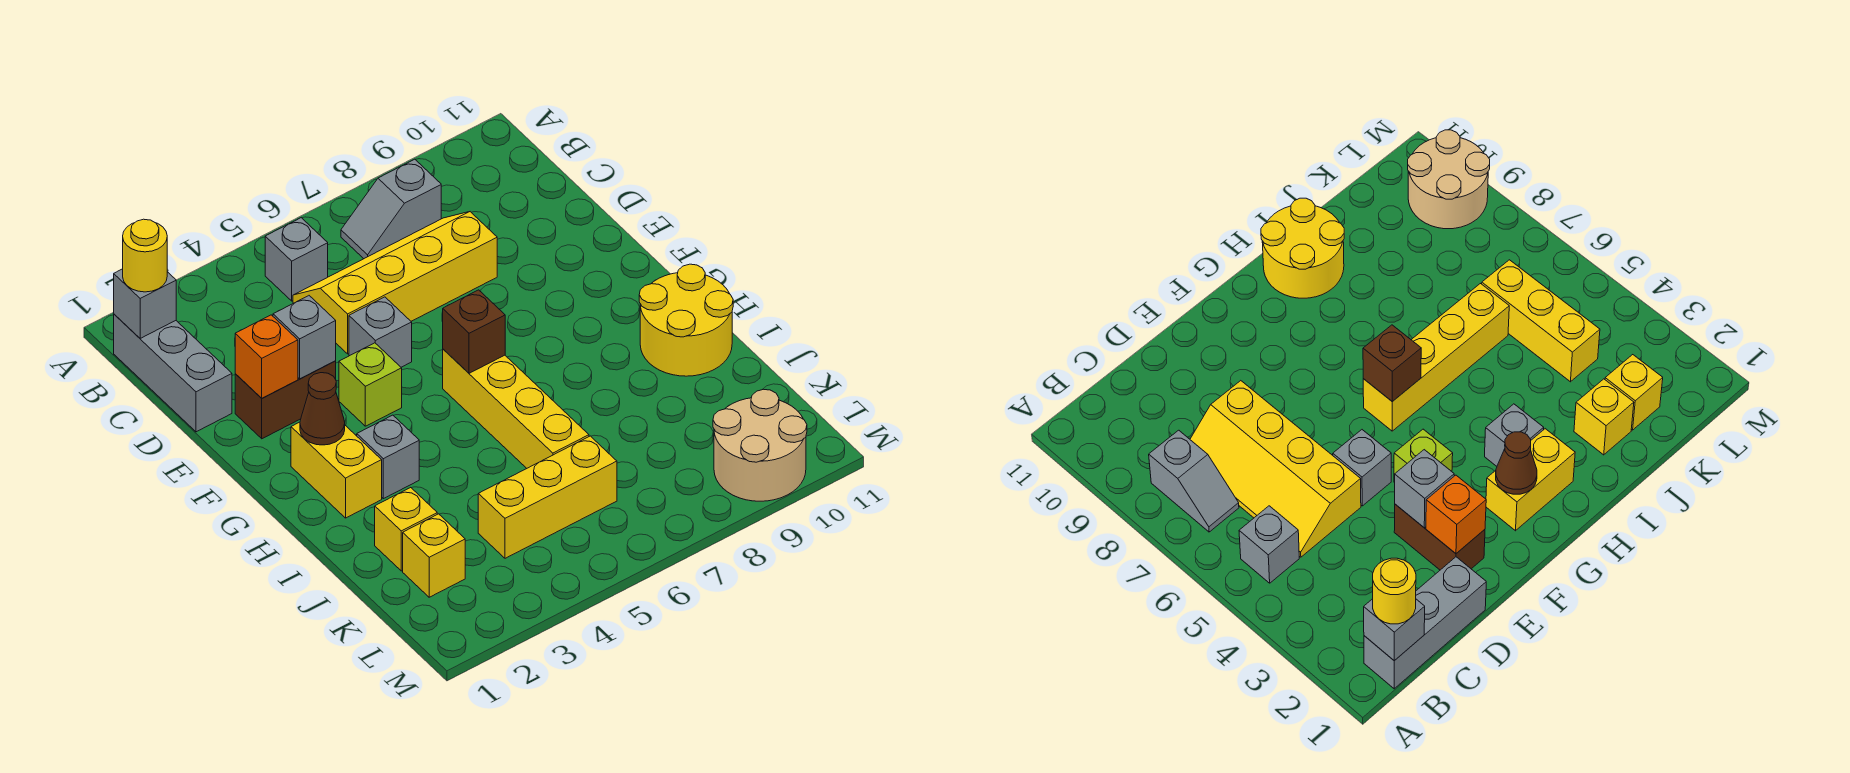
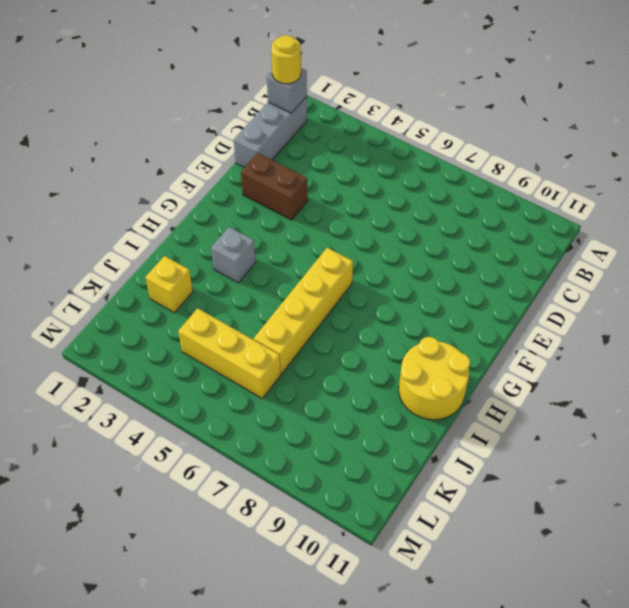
none -> grey 1x1 brick [265,218,328,301]
none -> grey 1x2 slope [341,159,441,259]
none -> yellow 2x4 slope [293,212,497,354]

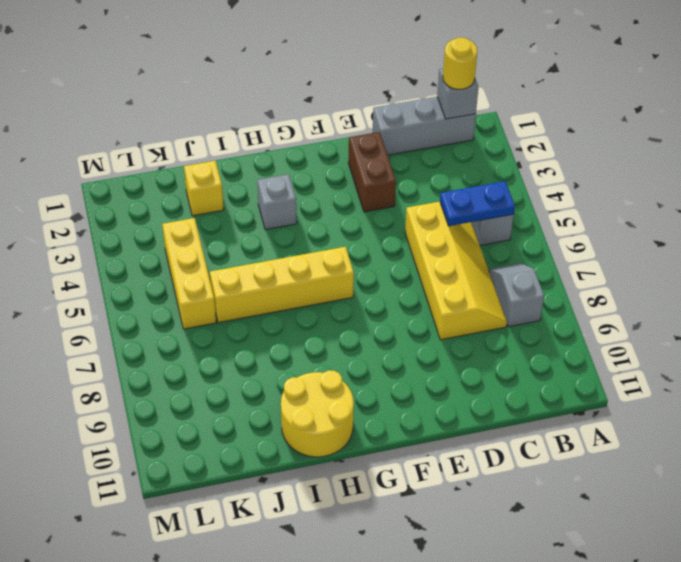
blue 1x2 plate [440,181,515,226] -> none
none -> grey 1x1 brick [349,297,412,367]
none -> lime 1x1 brick [339,343,402,426]
none -> yellow 1x2 brick [291,422,382,518]

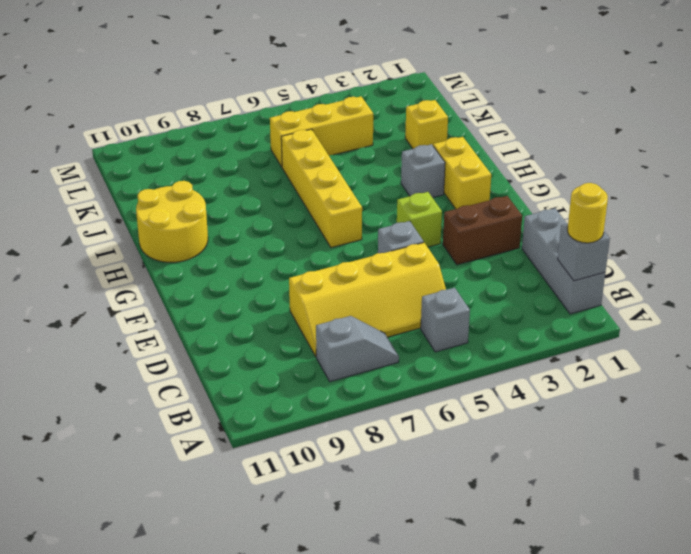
none -> yellow 1x1 brick [403,514,465,597]
none -> tan 2x2 round brick [713,389,807,501]
none -> orange 1x1 brick [235,315,298,398]

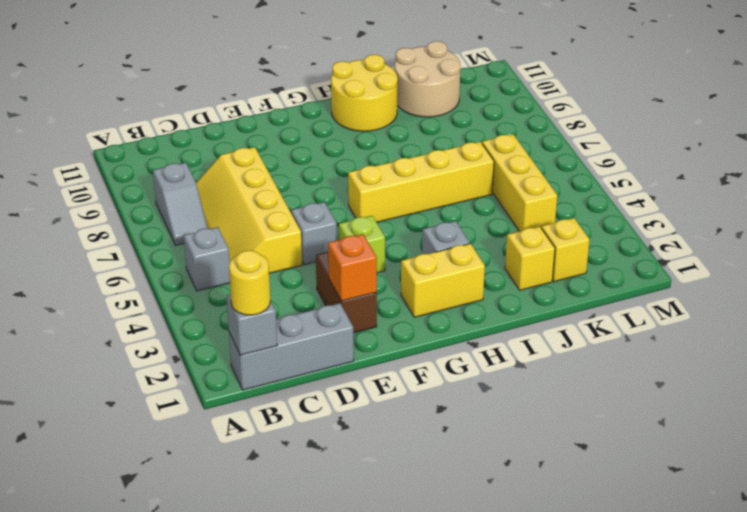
tan 2x2 round brick [395,41,461,117] -> tan 2x2 round brick moved to [713,389,807,501]
none -> grey 1x1 brick [273,296,336,379]
none -> brown 1x1 cone [300,373,345,445]
none -> brown 1x1 brick [443,290,505,373]

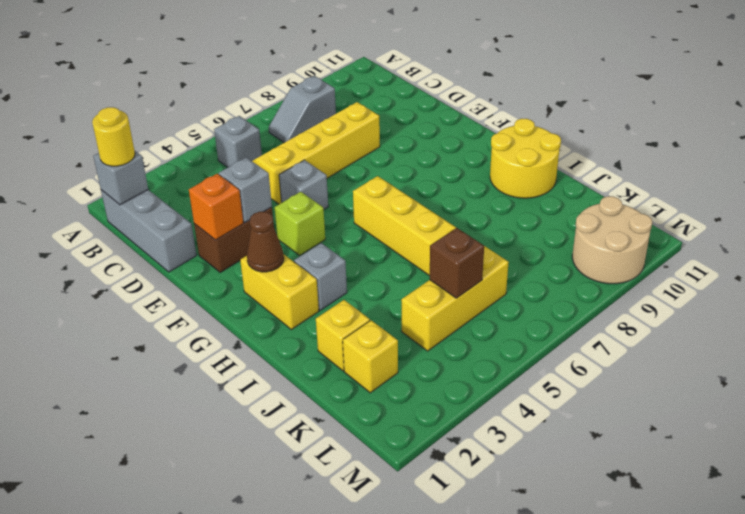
brown 1x1 brick [430,228,484,298] -> brown 1x1 brick moved to [443,290,505,373]

